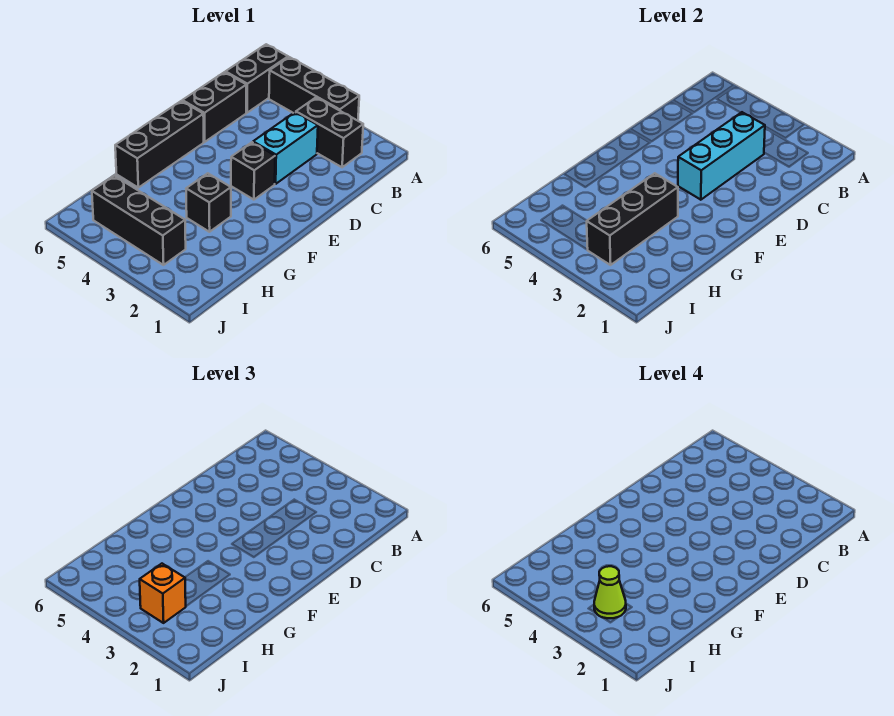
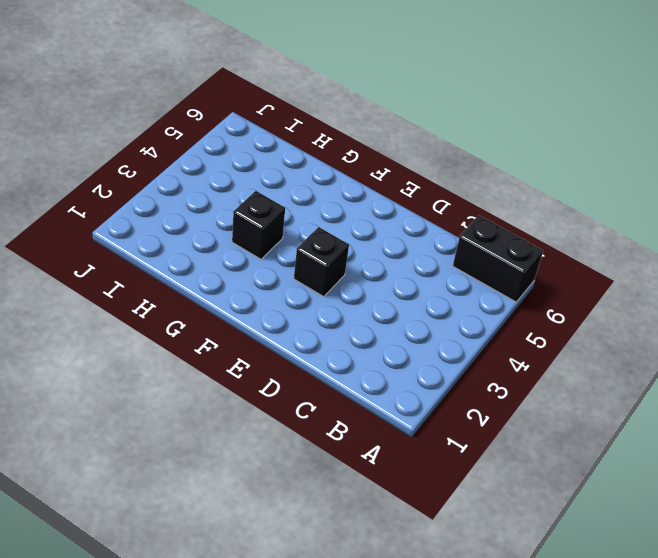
none -> black 1x3 brick [269,57,359,121]
none -> black 1x2 brick [296,98,363,167]
none -> cyan 1x2 brick [253,112,318,184]

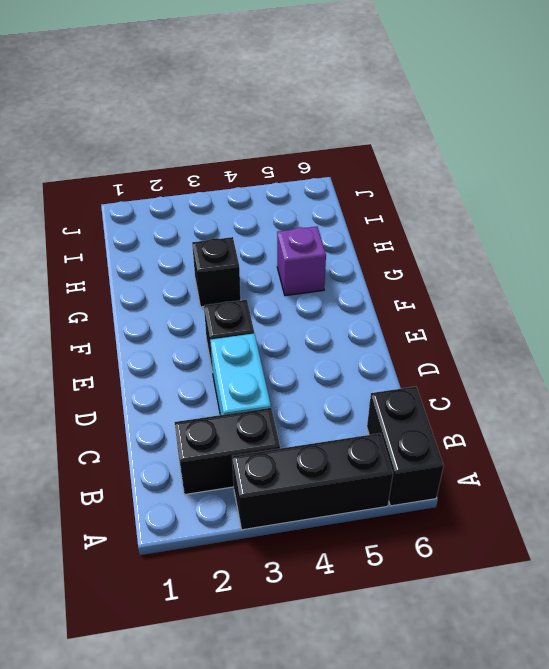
purple 1x1 brick [277,226,326,296] -> none
none -> black 1x2 brick [182,72,246,142]
none -> black 1x3 brick [115,101,204,188]
none -> black 1x3 brick [92,176,186,265]

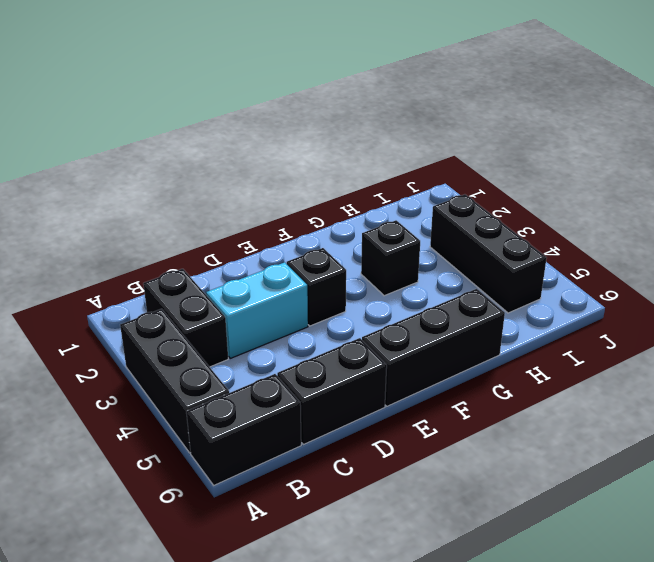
none -> cyan 1x3 brick [678,112,765,200]
none -> black 1x3 brick [587,173,678,265]
none -> orange 1x1 brick [140,564,186,623]

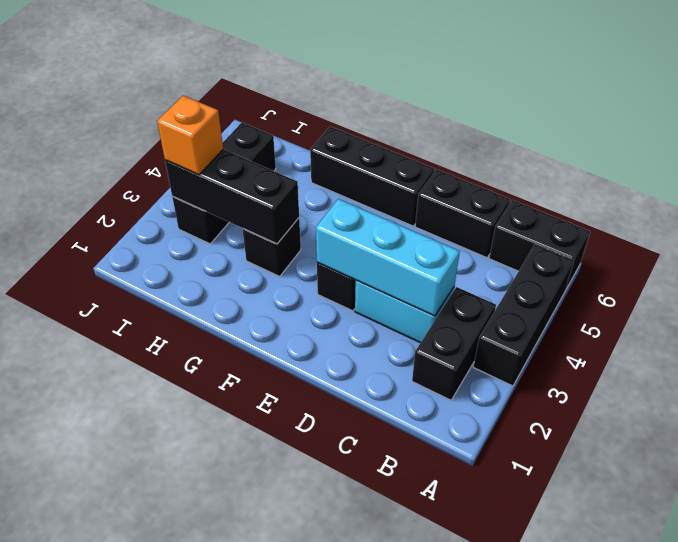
none -> lime 1x1 cone [594,566,626,618]

